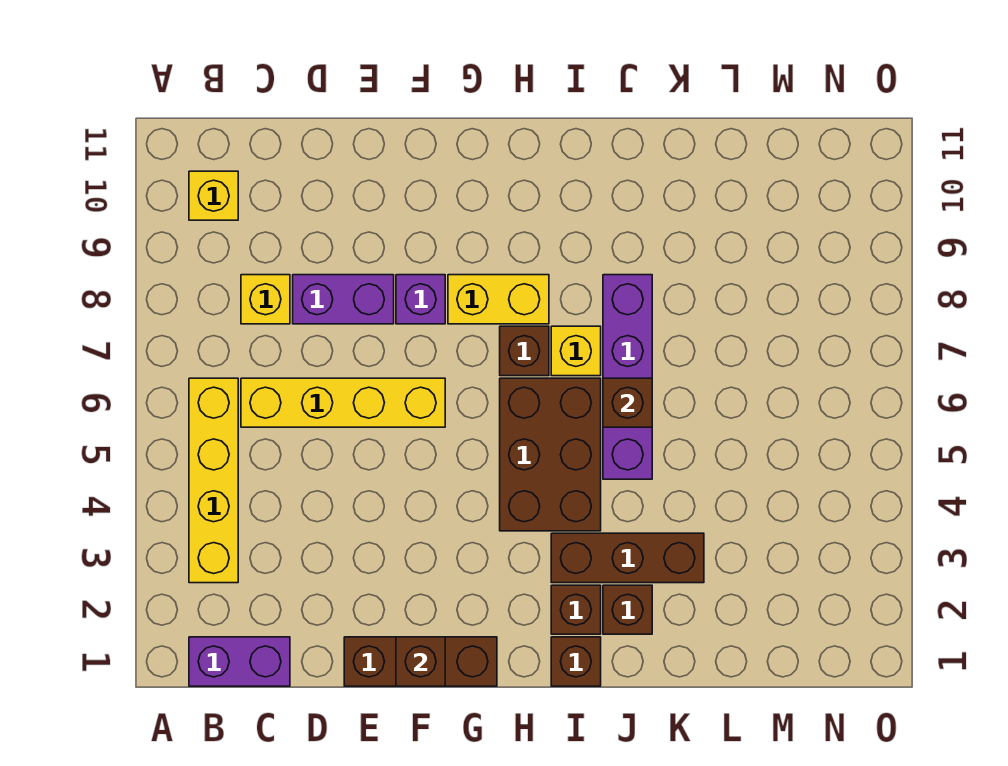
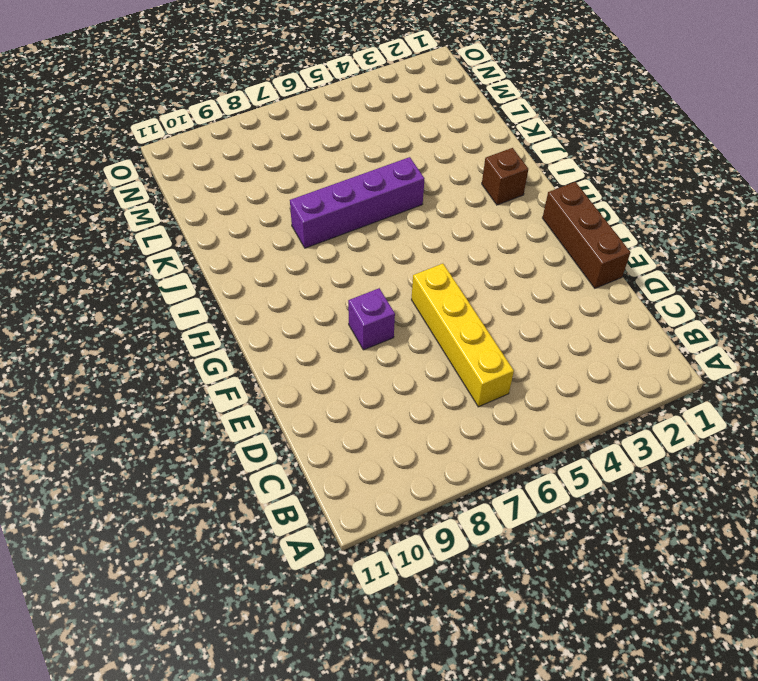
none -> purple 1x2 brick [189,637,290,686]
none -> yellow 1x4 brick [189,378,238,583]
none -> yellow 1x1 brick [189,171,238,220]

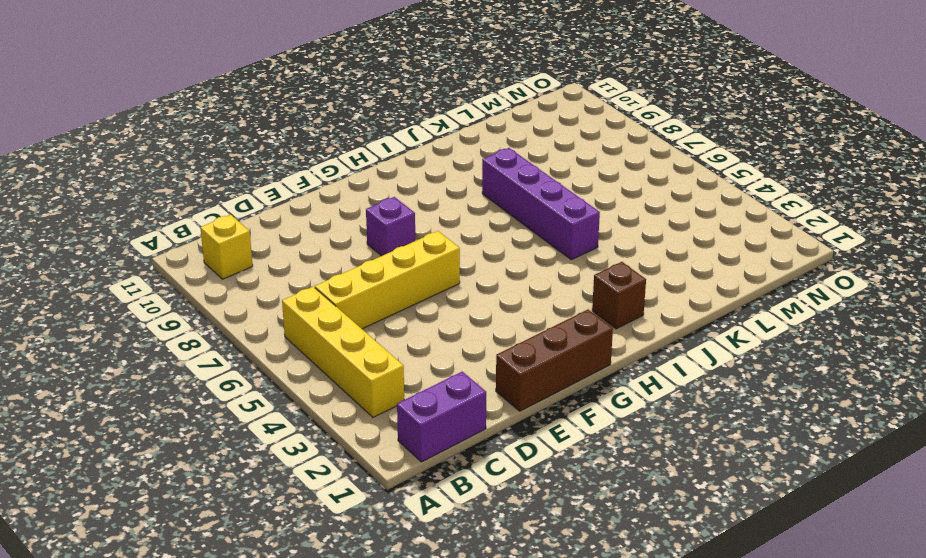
none -> yellow 1x1 brick [241,275,290,324]
none -> purple 1x2 brick [293,275,394,324]
none -> yellow 1x2 brick [448,275,549,324]

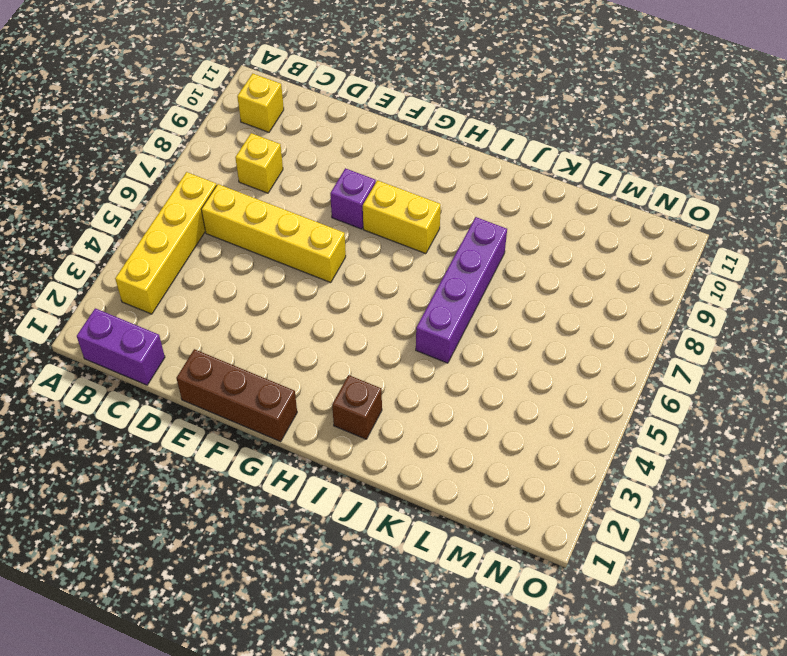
none -> purple 1x2 brick [293,275,394,324]
none -> brown 2x3 brick [500,378,601,531]
none -> brown 1x1 brick [500,326,549,376]

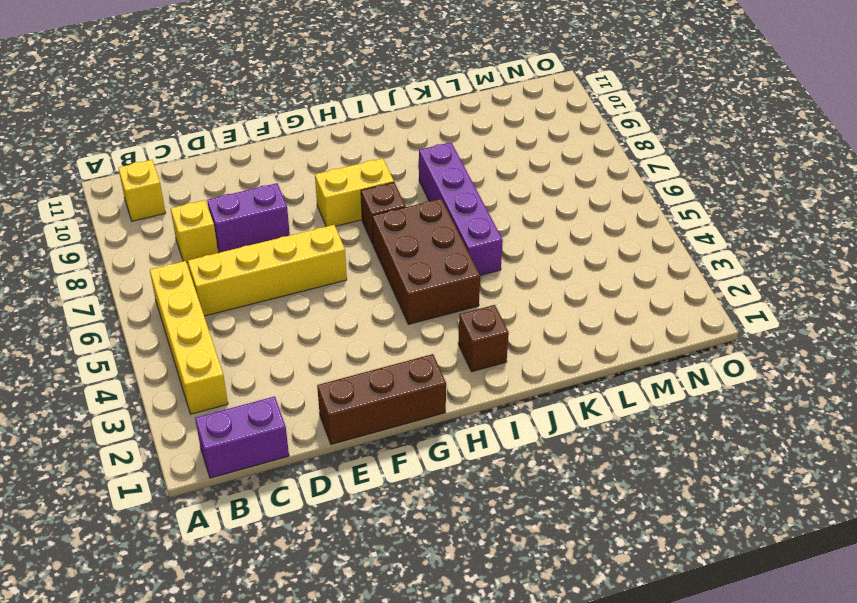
none -> purple 1x1 brick [396,275,445,324]
none -> brown 1x1 brick [551,637,601,686]
none -> brown 1x3 brick [551,533,704,583]

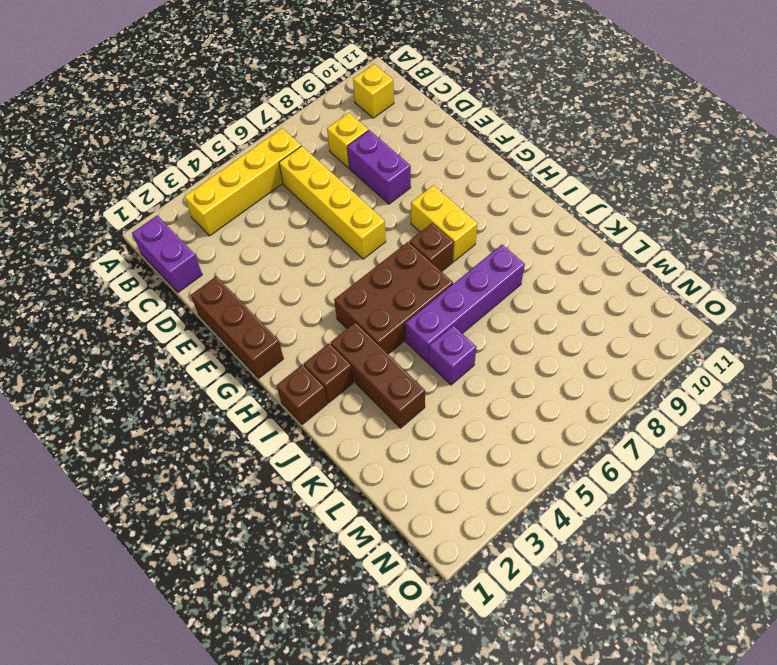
purple 1x1 brick [429,326,477,385] -> purple 1x1 brick moved to [396,275,445,324]
none -> yellow 1x1 brick [551,326,601,376]
none -> brown 1x1 brick [603,585,652,634]
none -> brown 1x1 brick [396,637,445,686]

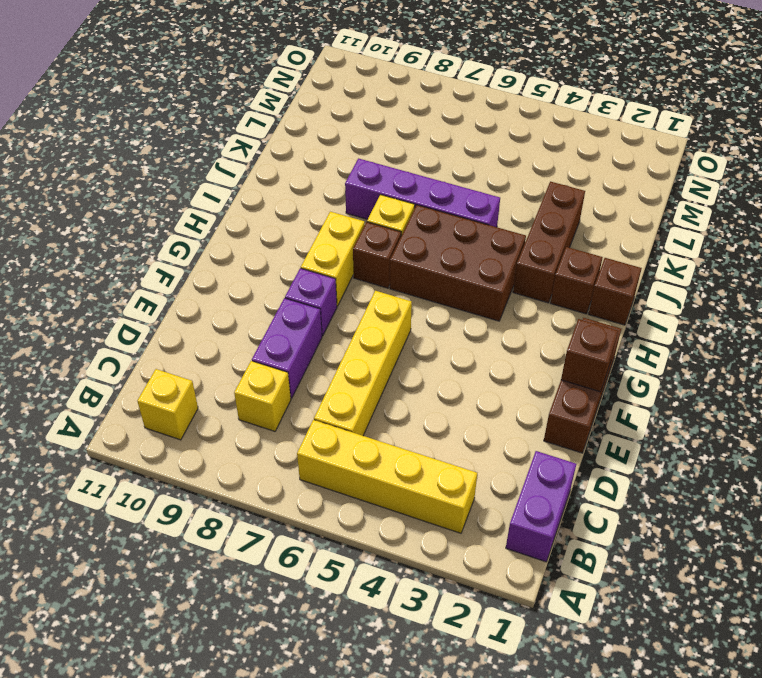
none -> brown 1x1 brick [603,585,652,634]
none -> brown 1x1 brick [603,378,652,427]

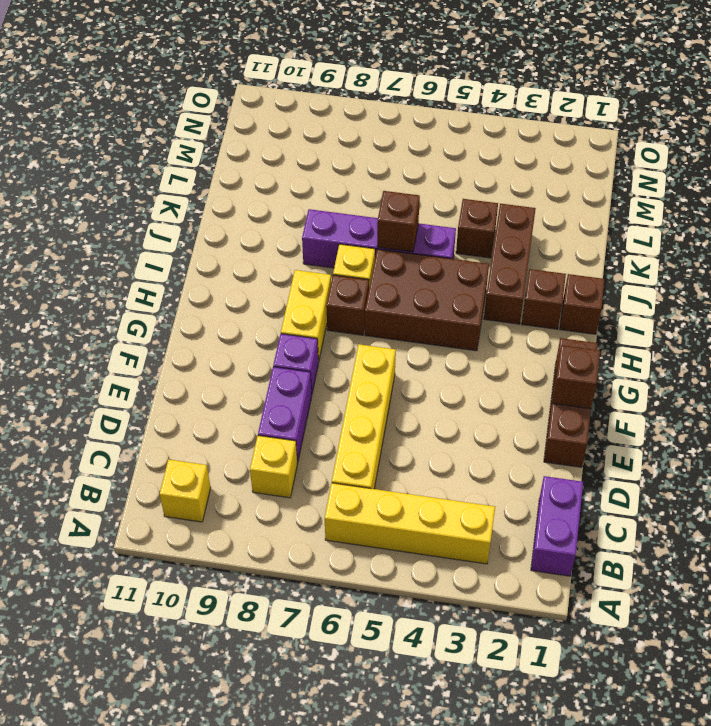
brown 1x1 brick [456,199,498,258] -> brown 1x1 brick moved to [603,585,652,634]

